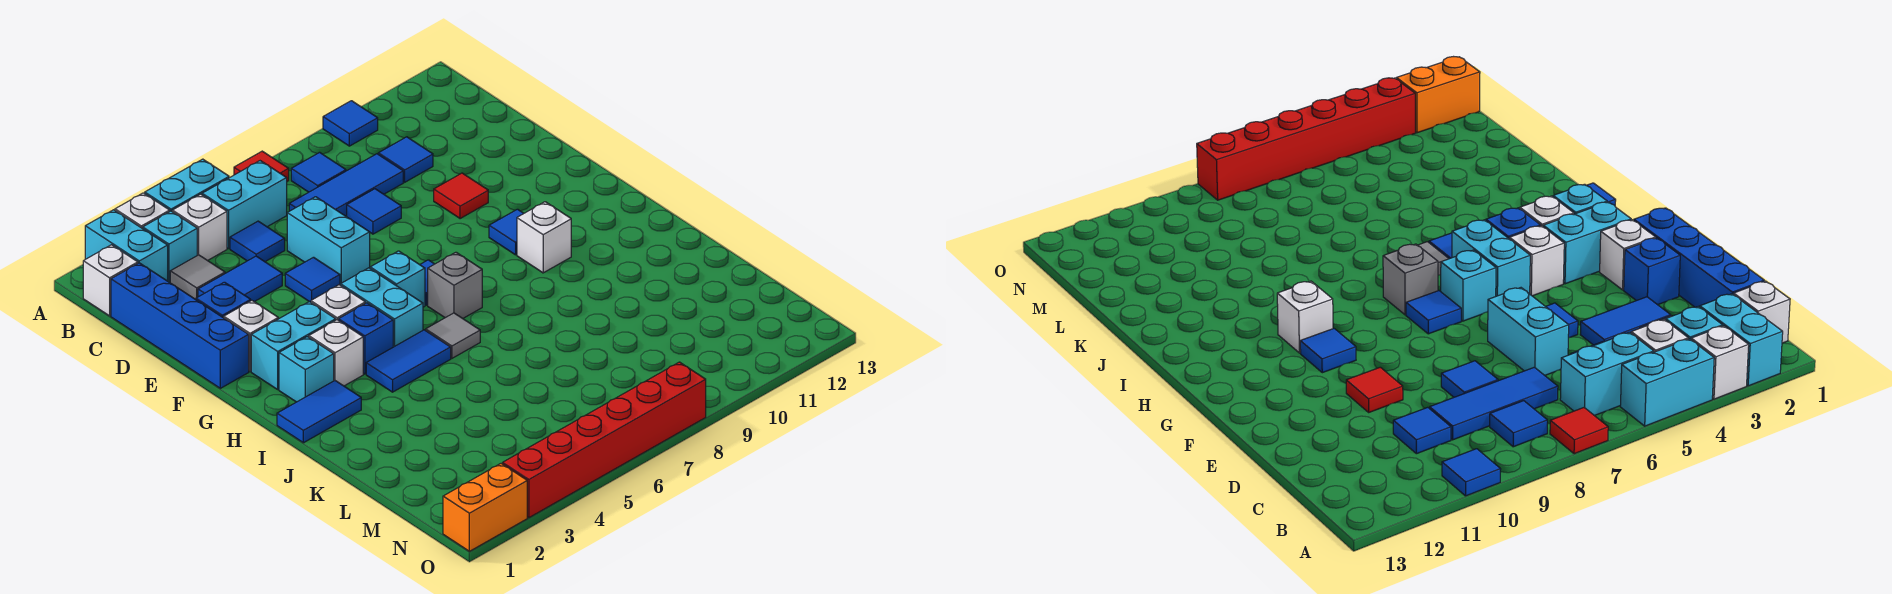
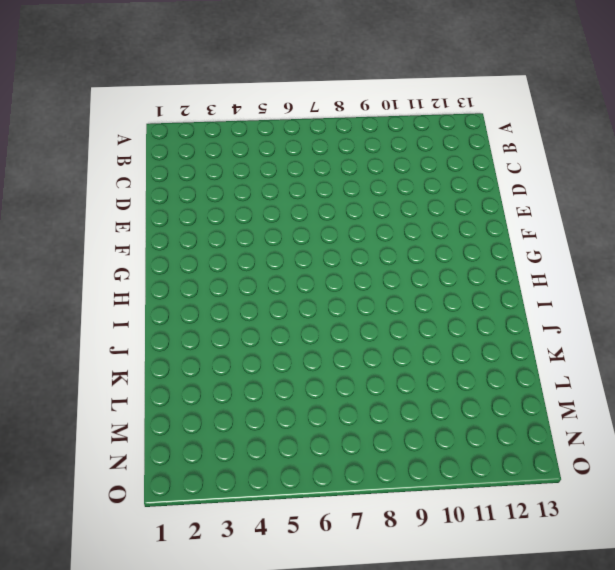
none -> cyan 1x2 brick [85,210,168,281]
none -> white 1x1 brick [115,193,170,228]
none -> cyan 1x2 brick [145,159,229,211]
none -> red 1x1 tile [234,151,289,181]

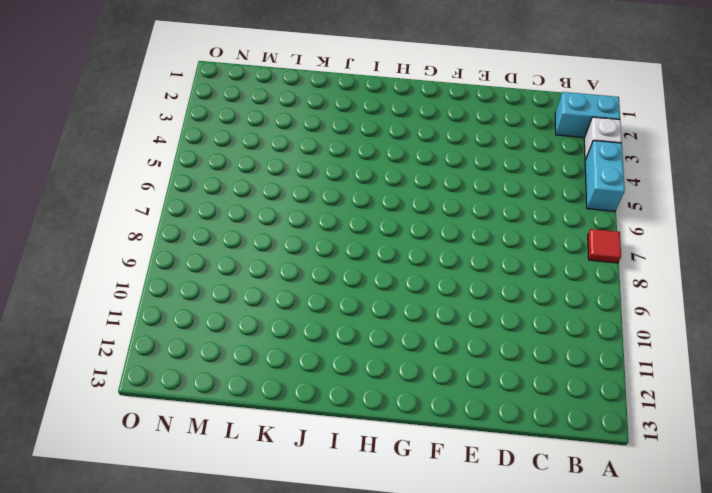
none -> blue 1x1 tile [323,101,378,146]
none -> white 1x1 brick [83,245,138,316]
none -> cyan 1x1 brick [143,211,197,282]
none -> white 1x1 brick [172,194,227,261]

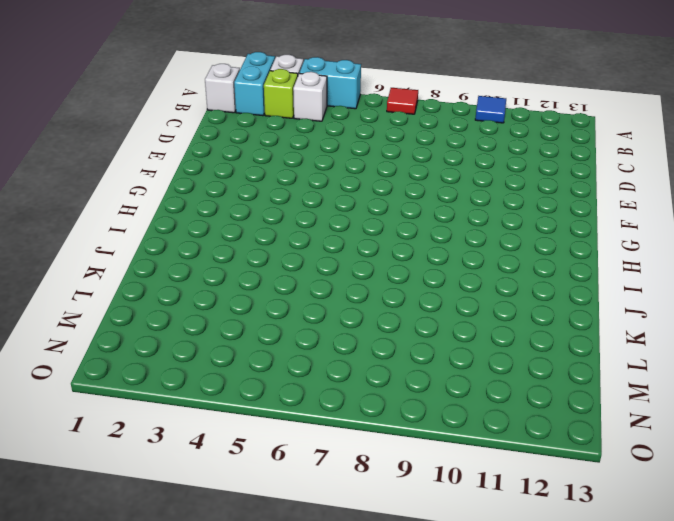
lime 1x1 brick [264,69,298,118] -> cyan 1x1 brick [143,211,197,282]
none -> cyan 1x2 brick [202,161,287,248]
none -> blue 1x1 tile [291,152,346,192]
none -> blue 1x4 brick [111,263,249,388]
none -> grey 1x1 tile [170,255,225,300]

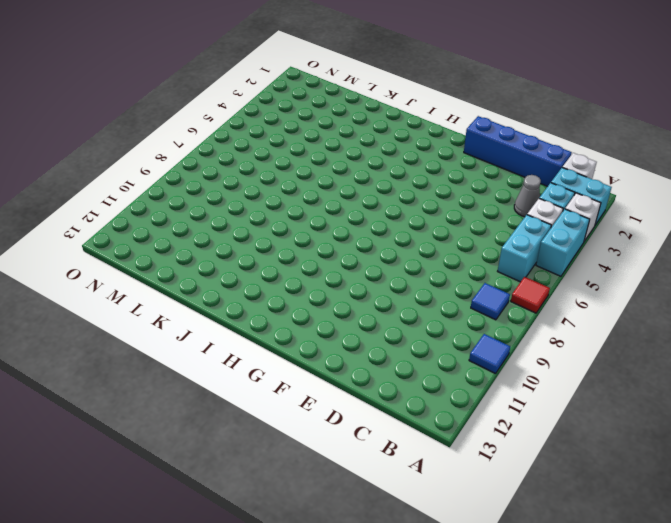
grey 1x1 cone [514,175,541,217] -> grey 1x1 tile [170,255,225,300]
none -> blue 1x1 tile [230,221,285,262]
none -> blue 1x3 tile [289,154,403,216]
none -> blue 1x1 tile [378,137,433,182]
none -> blue 1x2 tile [198,256,282,302]

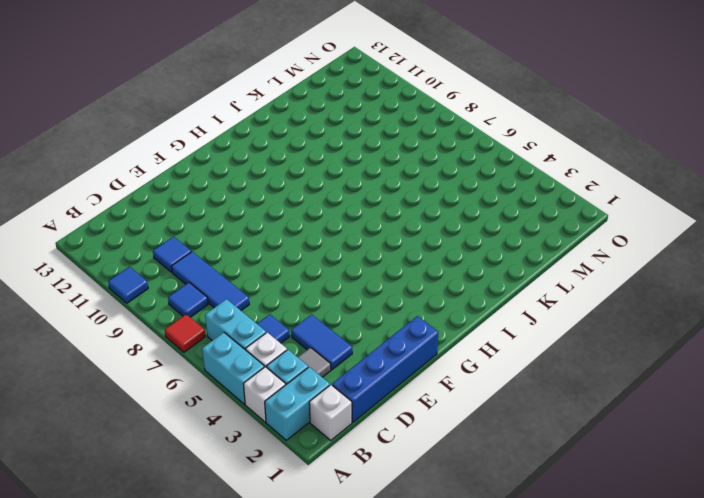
none -> cyan 1x2 brick [287,197,370,285]
none -> blue 1x1 tile [347,189,401,234]
none -> blue 1x1 brick [196,282,251,318]
none -> blue 1x1 tile [285,257,340,302]

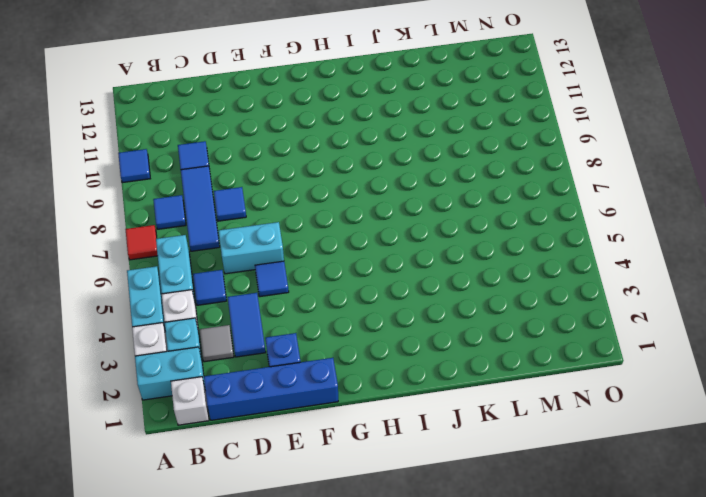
none -> red 1x1 tile [434,173,488,219]
none -> white 1x1 brick [224,301,278,372]
none -> cyan 1x2 brick [251,302,336,389]
none -> white 1x1 brick [311,285,365,320]

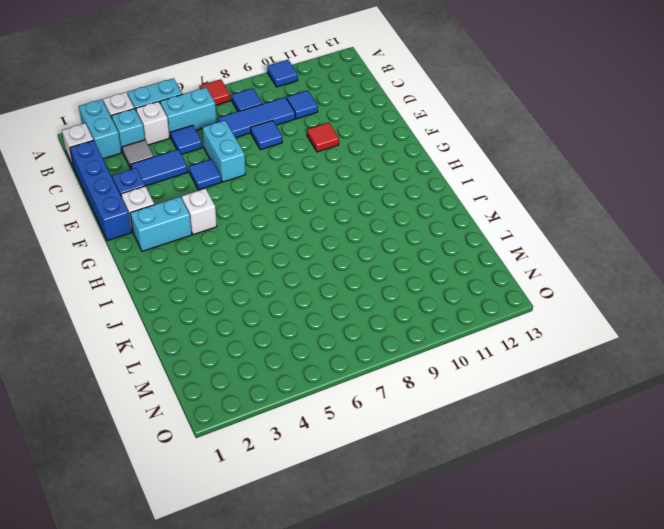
none -> cyan 1x2 brick [341,268,423,347]
none -> cyan 1x1 brick [370,251,425,307]
none -> blue 1x1 tile [1406,291,1461,334]
none -> blue 1x1 tile [489,209,524,255]

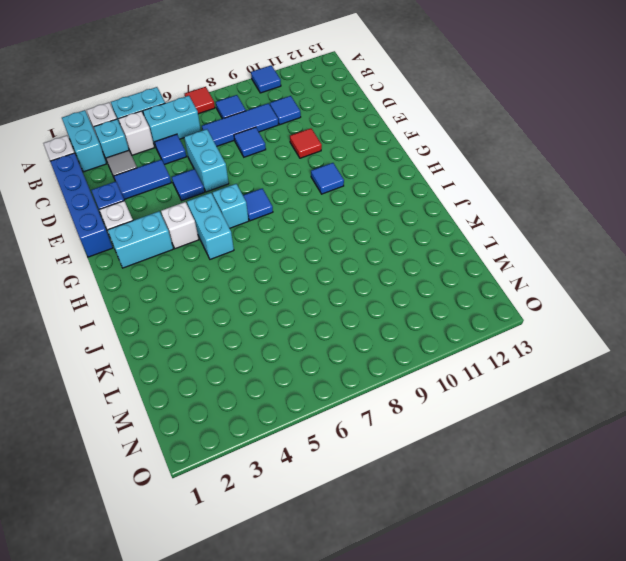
none -> cyan 1x1 brick [279,337,334,402]
none -> white 1x1 brick [309,320,363,386]
none -> blue 1x1 brick [339,303,393,374]
none -> grey 1x1 brick [428,252,482,318]

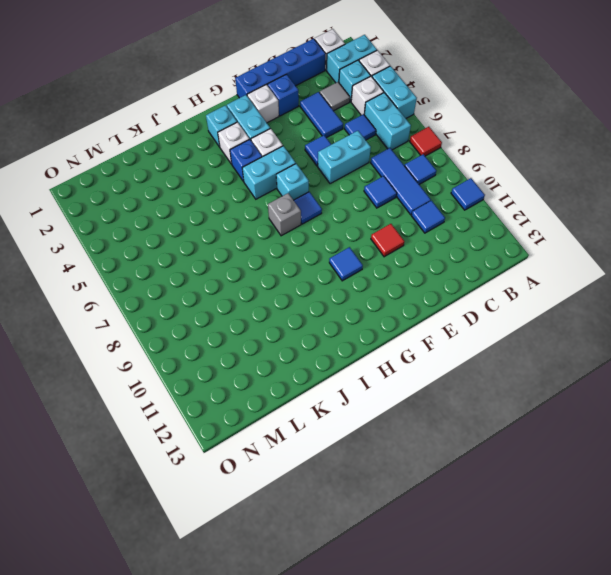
none -> white 1x1 brick [517,202,571,273]
none -> blue 1x2 tile [277,381,361,443]
none -> blue 1x2 tile [366,330,451,392]
none -> grey 1x1 tile [426,313,480,358]

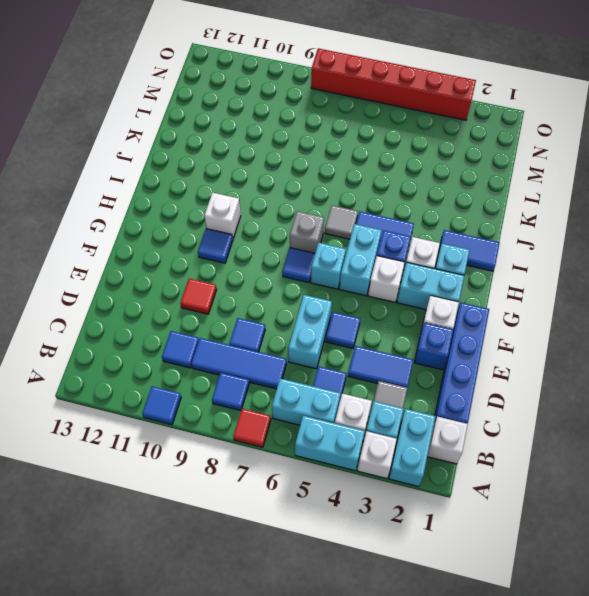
none -> orange 1x2 brick [443,463,527,551]

